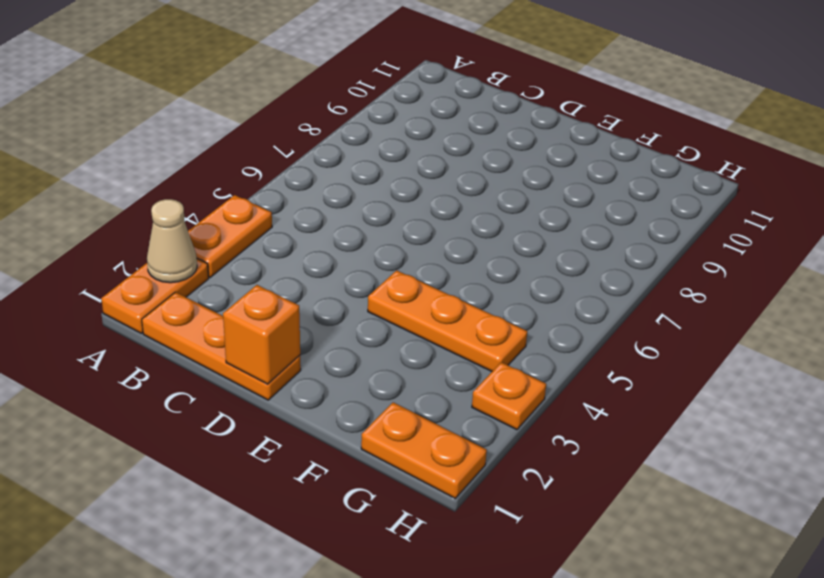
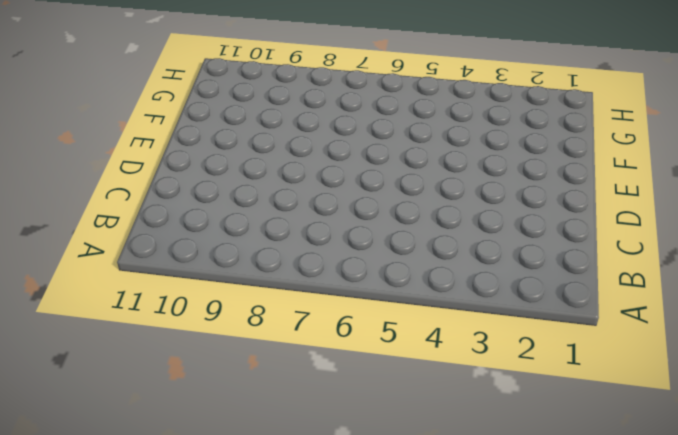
none -> orange 1x2 plate [101,259,209,333]
none -> orange 1x2 plate [188,195,272,277]

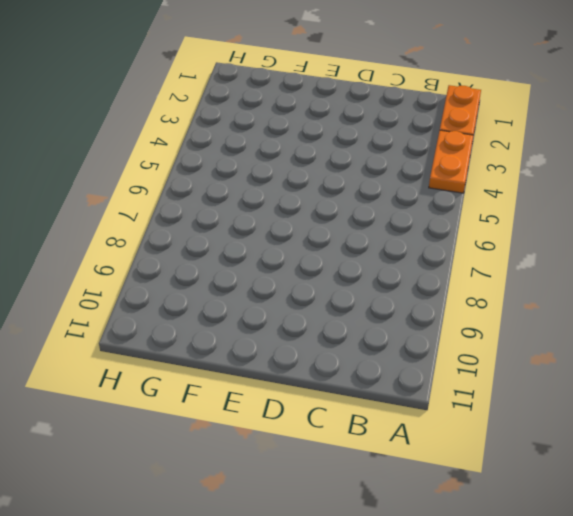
none -> orange 1x3 plate [142,292,301,400]
none -> orange 1x3 plate [368,270,527,371]

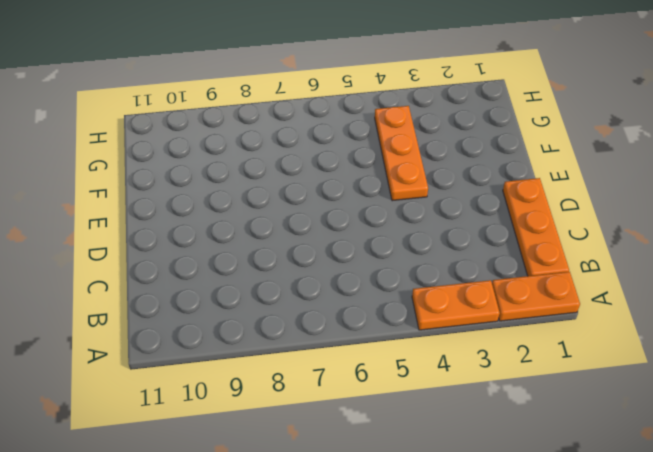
none -> orange 1x2 plate [361,402,487,498]
none -> orange 1x1 plate [472,362,546,430]

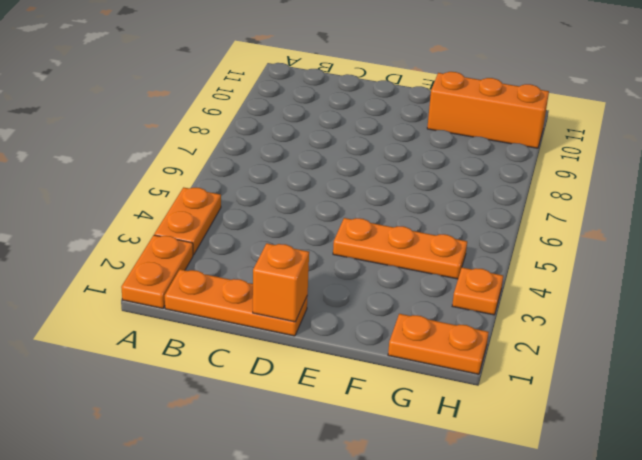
orange 1x3 brick [427,72,549,148] -> none
none -> tan 1x1 cone [147,199,197,283]

